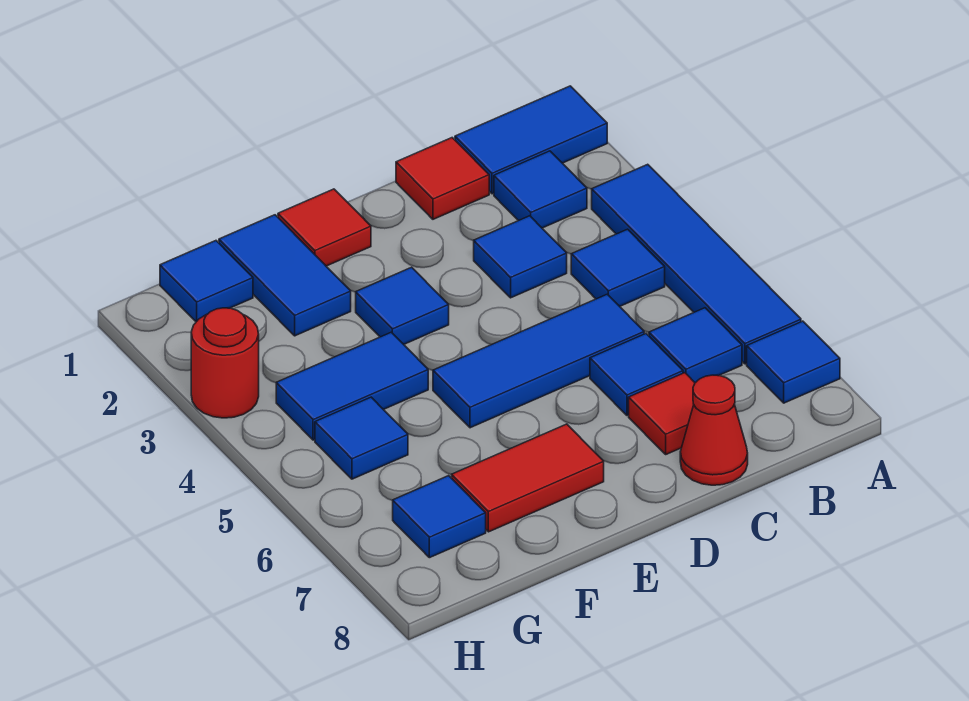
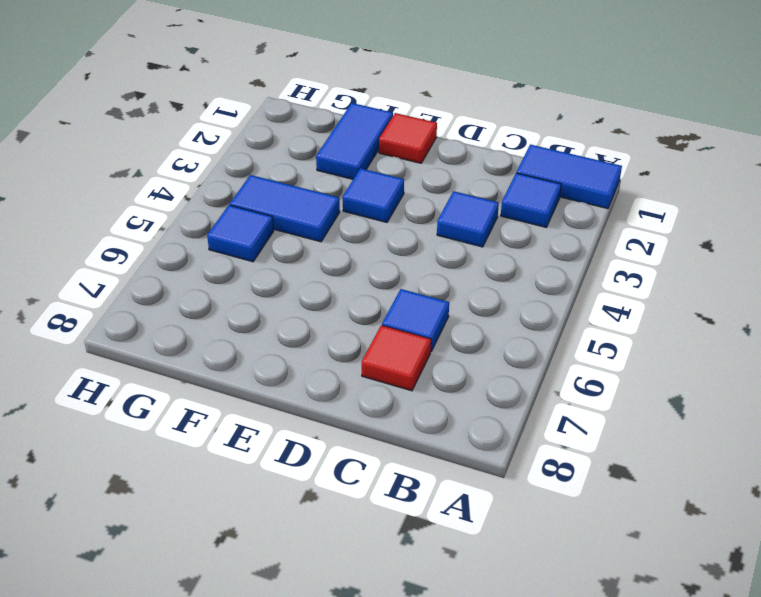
none -> blue 1x4 tile [592,164,801,364]
none -> blue 1x1 tile [747,321,840,403]
none -> blue 1x1 tile [571,229,665,306]

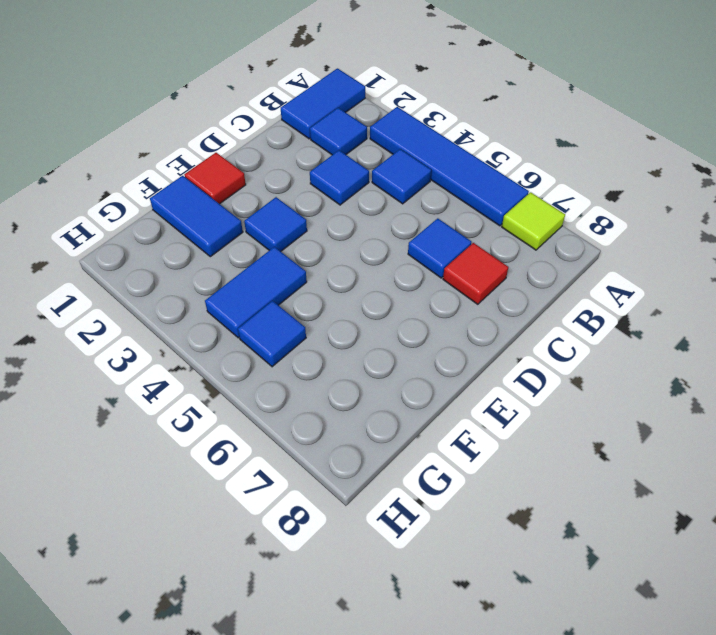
lime 1x1 tile [502,192,565,250] -> blue 1x1 tile [747,321,840,403]
none -> blue 1x1 tile [649,308,742,383]
none -> red 1x1 tile [396,138,489,219]
none -> blue 1x3 tile [433,294,644,428]

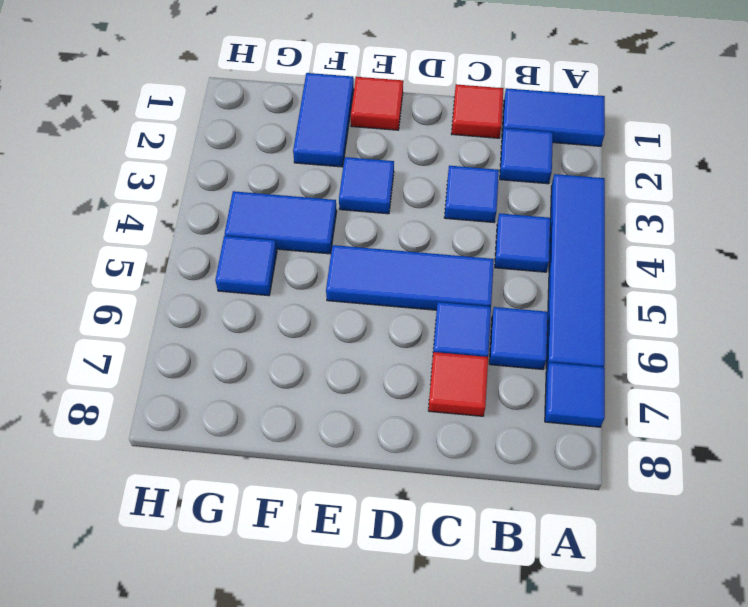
none -> red 1x1 cone [680,375,748,485]
none -> red 1x2 tile [452,424,604,532]
none -> blue 1x1 tile [160,241,253,322]

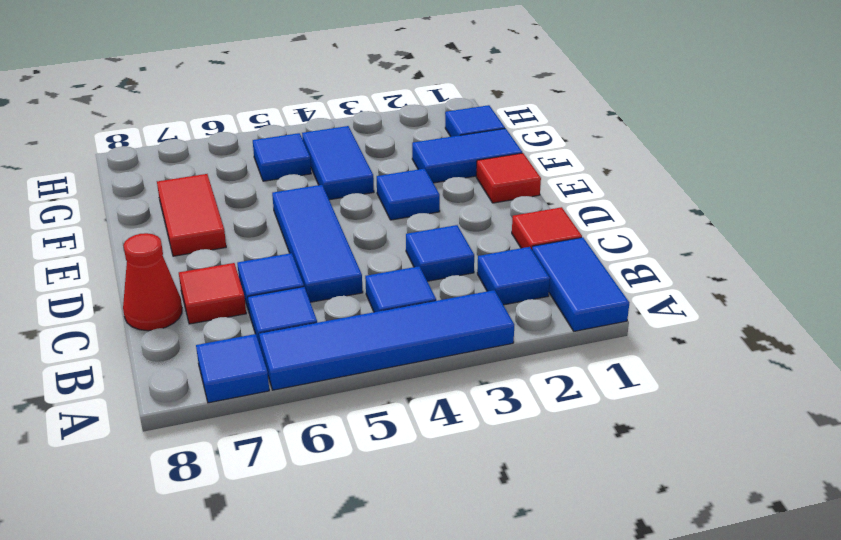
none -> blue 1x1 tile [393,476,486,558]
none -> red 1x1 round brick [191,308,259,418]

